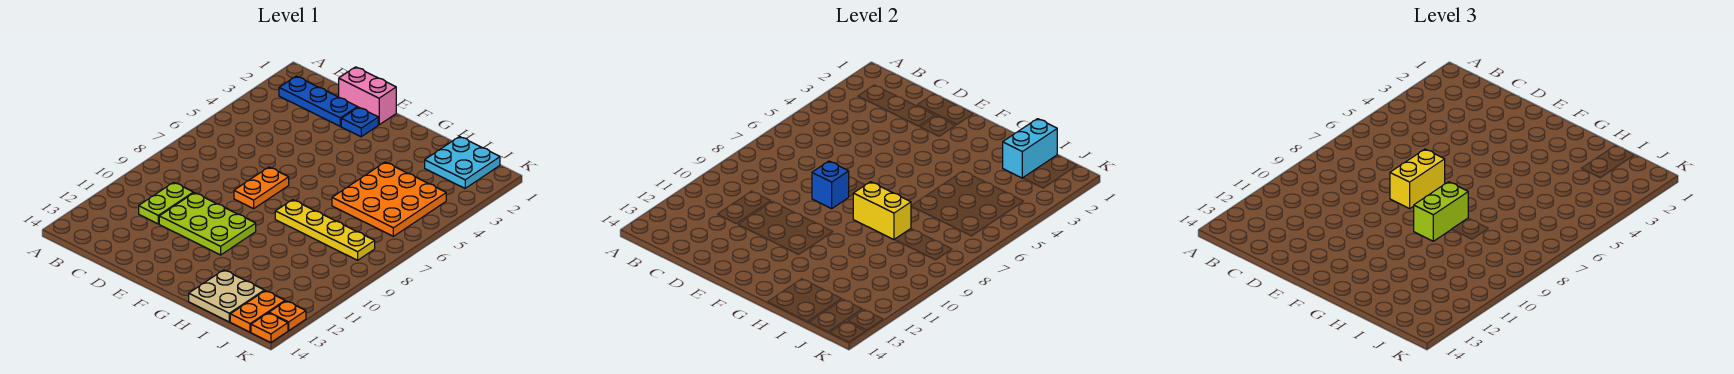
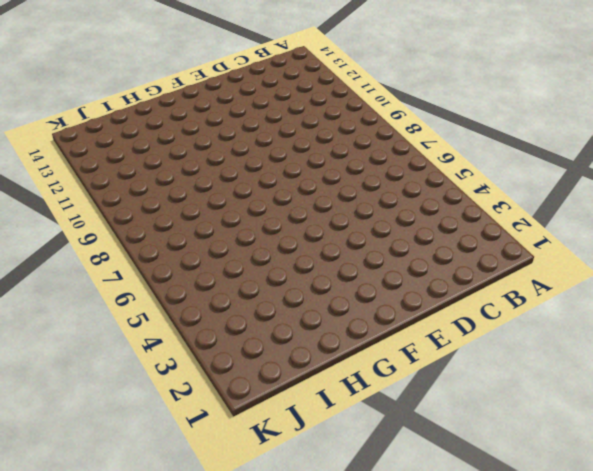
none -> blue 1x3 plate [279,76,358,126]
none -> lime 1x2 plate [139,182,193,224]
none -> pink 1x2 brick [338,67,396,125]

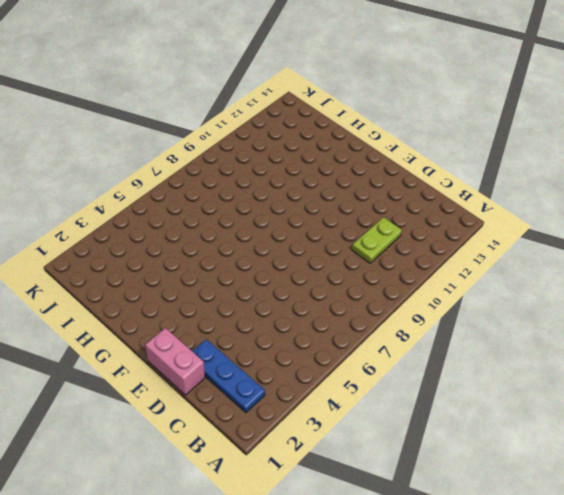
none -> lime 2x3 plate [159,193,256,255]
none -> blue 1x1 plate [341,107,378,137]
none -> orange 1x2 plate [234,167,289,209]

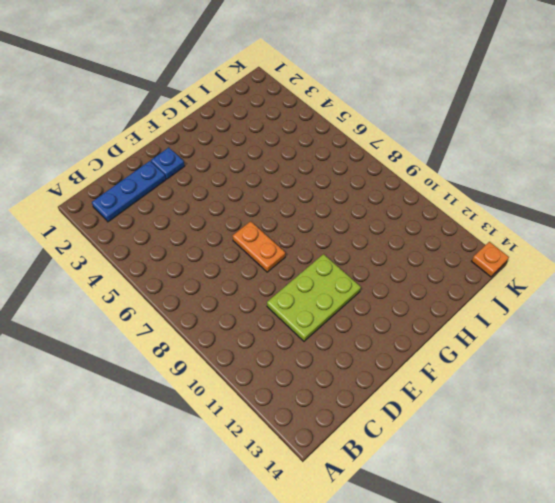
none -> lime 1x2 plate [139,182,193,224]
none -> pink 1x2 brick [338,67,396,125]
none -> yellow 1x4 plate [275,200,375,260]

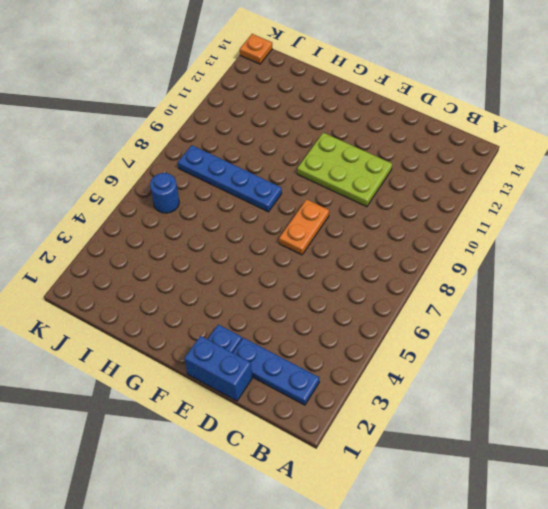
blue 1x2 brick [184,336,252,401] -> pink 1x2 brick [338,67,396,125]
blue 1x4 plate [178,145,282,212] -> yellow 1x4 plate [275,200,375,260]
blue 1x1 round brick [150,173,179,213] -> orange 3x3 plate [332,162,446,236]
none -> lime 1x2 plate [139,182,193,224]
none -> tan 2x2 plate [189,270,264,322]
none -> cyan 2x2 plate [425,137,500,188]

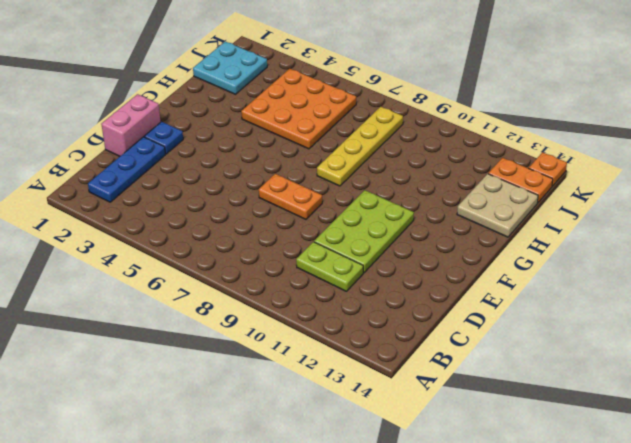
none -> orange 1x1 plate [269,301,306,330]
none -> blue 1x1 brick [812,161,849,209]
none -> yellow 1x2 brick [853,182,911,240]

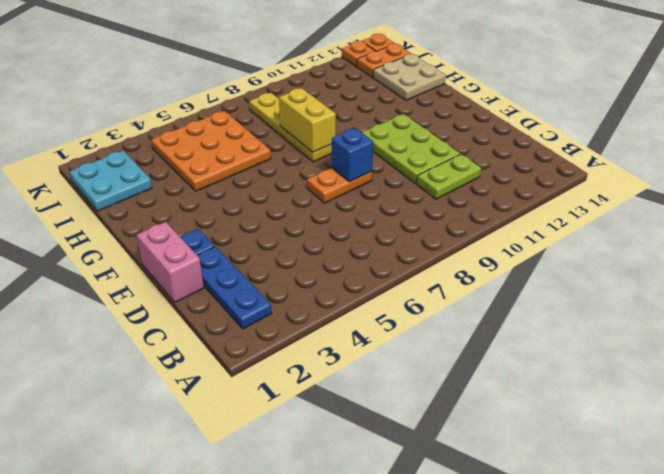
none -> cyan 1x2 brick [1003,119,1057,178]
none -> yellow 1x2 brick [1390,149,1445,209]
none -> lime 1x2 brick [1414,182,1468,241]

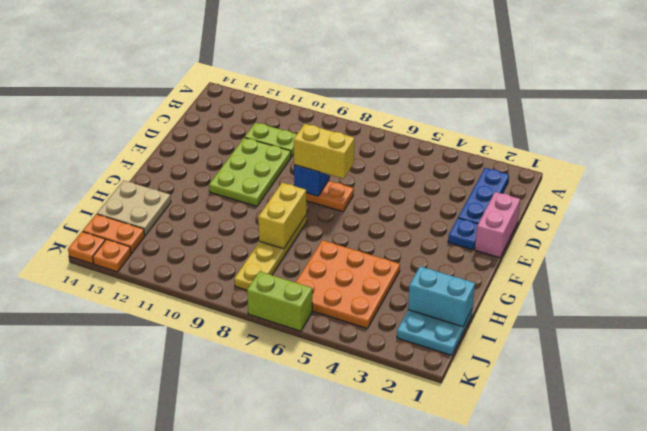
lime 1x2 brick [247,271,312,331] -> lime 1x2 brick moved to [1414,182,1468,241]

